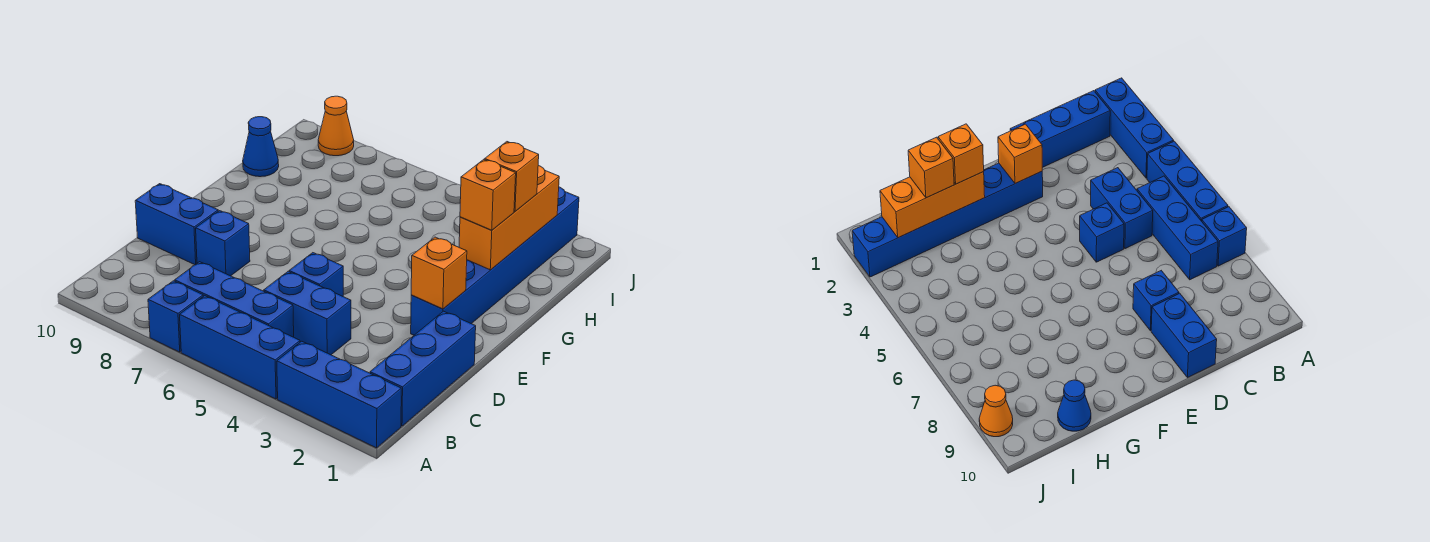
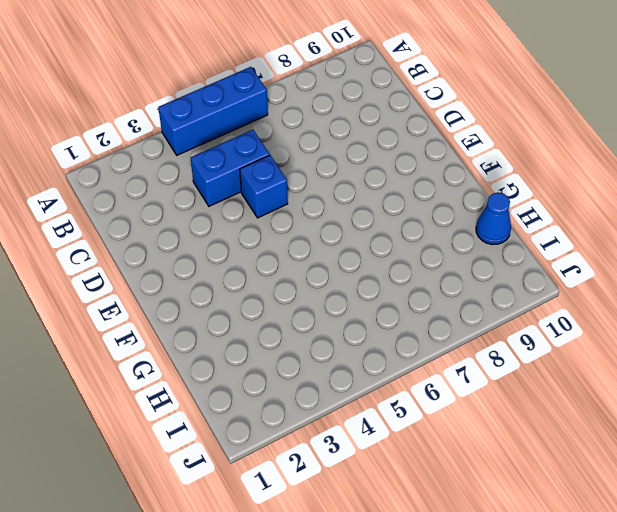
none -> blue 1x3 brick [277,341,401,448]
none -> blue 1x1 brick [148,281,203,352]
none -> blue 1x3 brick [370,311,476,426]

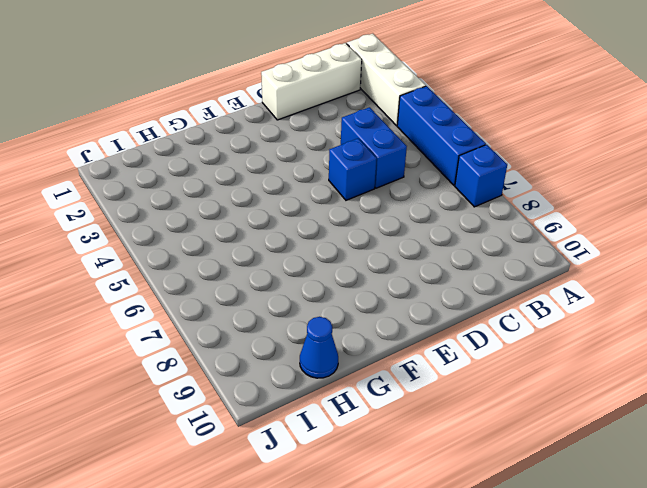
white 1x3 brick [347,34,426,126] -> blue 1x3 brick [277,341,401,448]
white 1x3 brick [261,43,362,120] -> blue 1x3 brick [370,311,476,426]
none -> blue 1x3 brick [175,262,294,337]
none -> blue 1x1 brick [196,211,250,276]
none -> blue 1x2 brick [135,184,218,265]

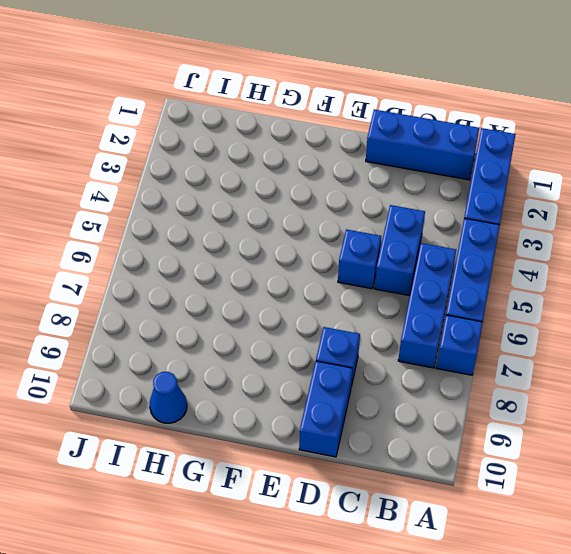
none -> blue 1x6 brick [411,187,579,335]
none -> orange 1x1 cone [318,96,354,156]
none -> orange 1x1 brick [411,237,467,309]

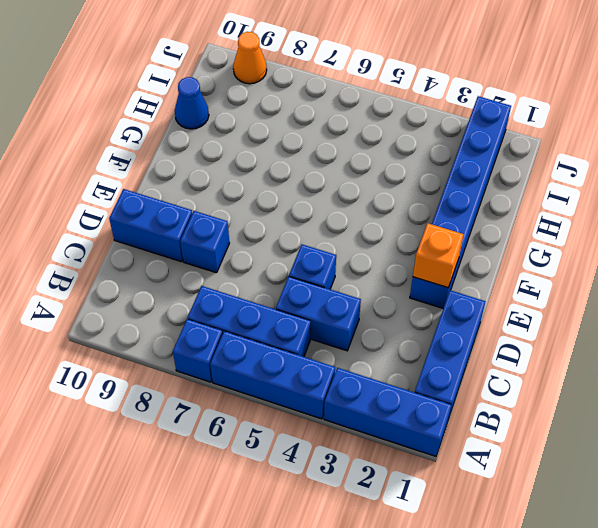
none -> orange 1x3 brick [459,166,559,270]
none -> orange 1x1 brick [460,159,516,230]
none -> orange 1x1 brick [485,142,539,211]

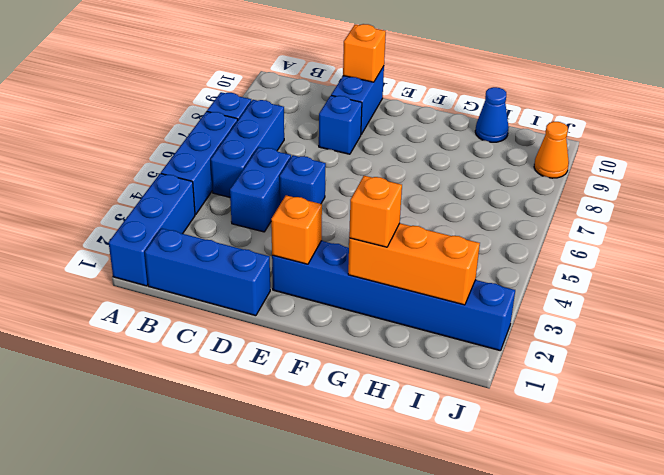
orange 1x1 brick [343,24,386,82] -> orange 1x1 brick moved to [485,142,539,211]

